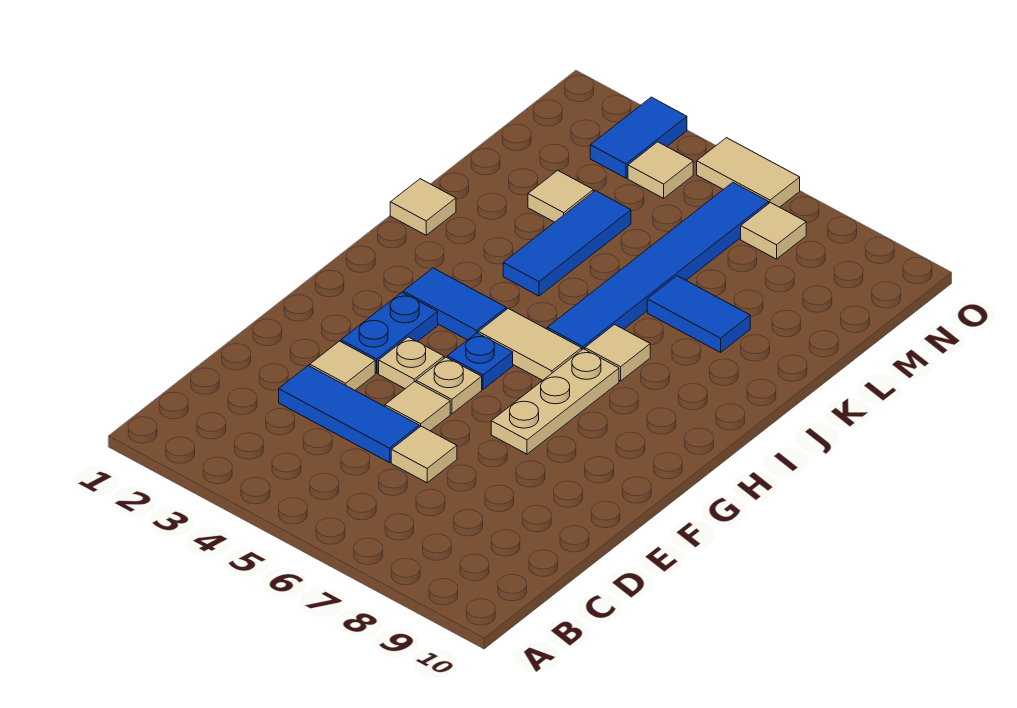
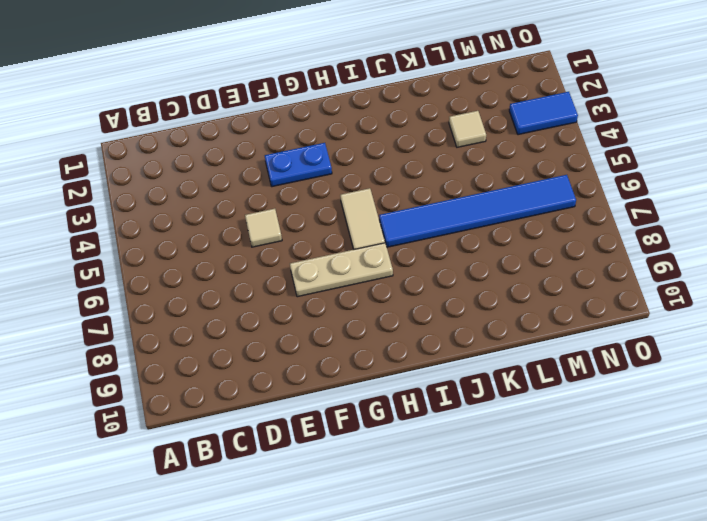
none -> blue 1x3 tile [279,366,419,463]
none -> tan 1x1 tile [391,426,457,483]
none -> tan 1x1 tile [310,341,375,390]

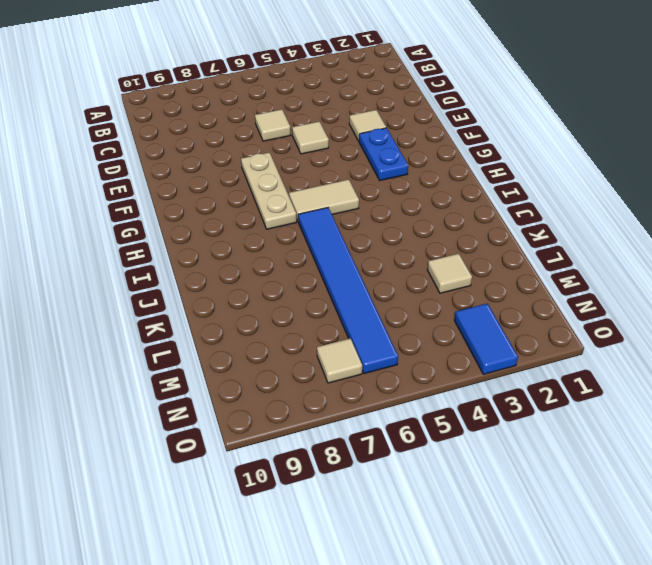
none -> blue 1x3 tile [279,366,419,463]
none -> tan 1x1 plate [379,337,444,389]
none -> tan 1x1 plate [416,357,482,414]

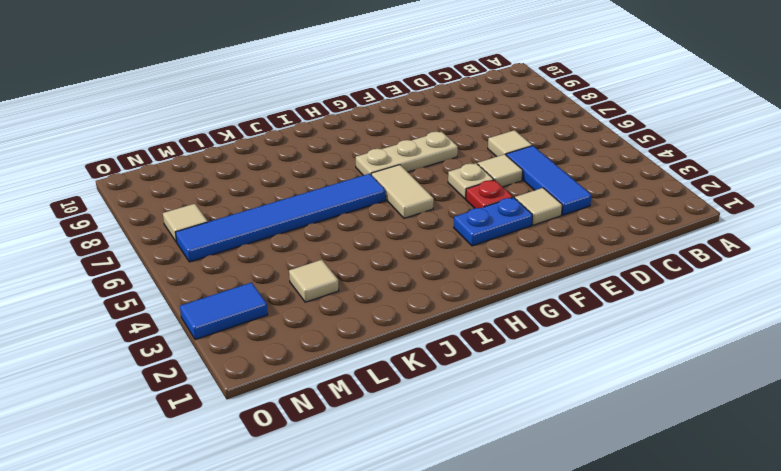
red 1x1 plate [466,180,513,208] -> tan 1x1 plate [379,337,444,389]
none -> blue 1x1 plate [447,333,513,389]
none -> blue 1x2 tile [403,268,506,340]
none -> tan 1x1 tile [585,325,650,381]

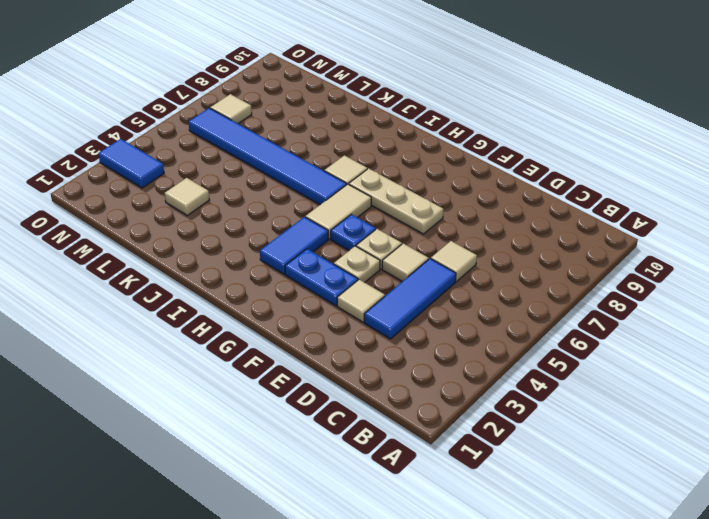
none -> tan 1x1 tile [390,179,456,235]
none -> blue 1x3 tile [503,191,631,296]
none -> blue 1x2 tile [647,276,750,352]

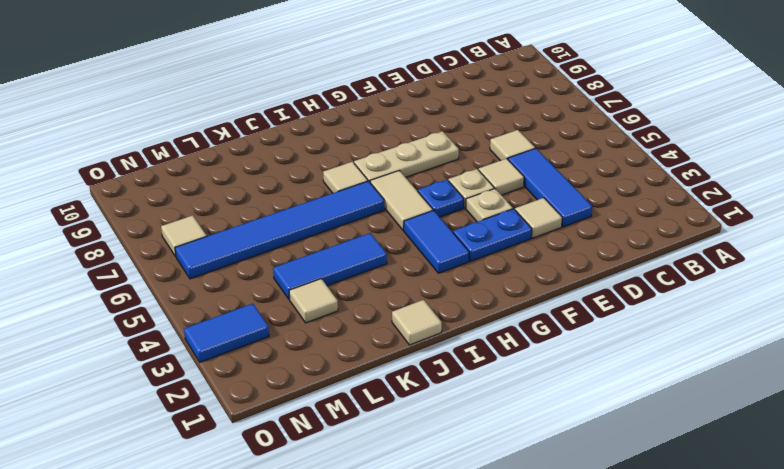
none -> blue 1x2 tile [647,276,750,352]
none -> tan 1x1 tile [628,142,693,198]
none -> tan 1x2 tile [697,138,800,207]

